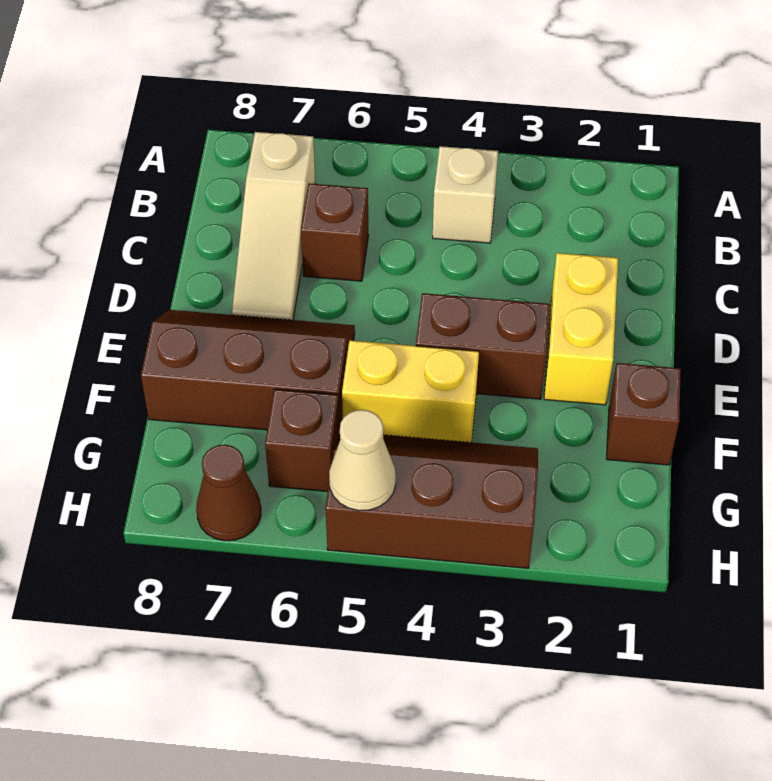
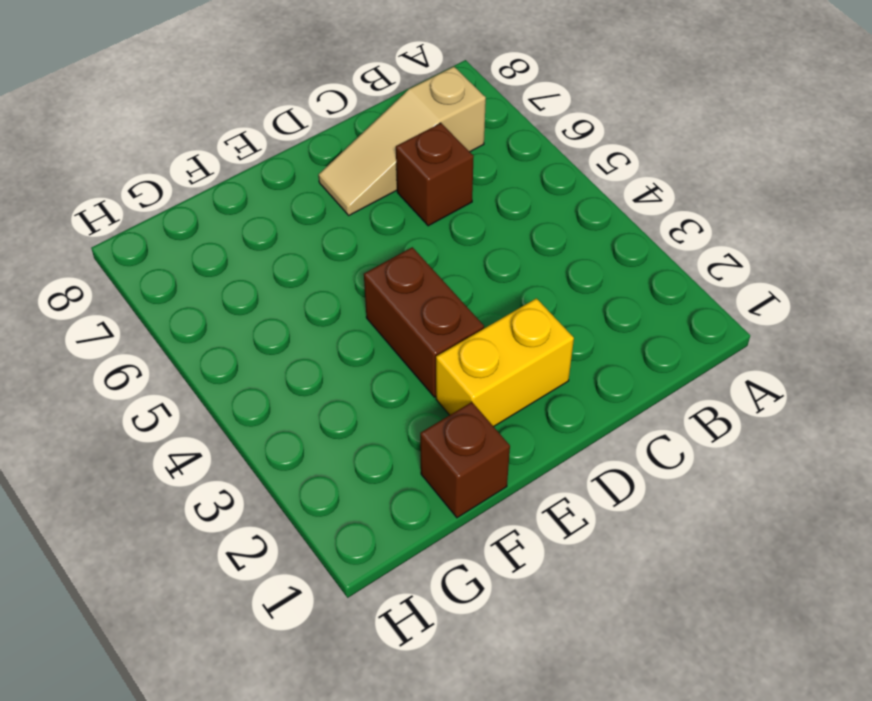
none -> tan 1x1 brick [433,146,498,243]
none -> brown 2x3 slope [141,310,355,430]
none -> yellow 1x2 brick [342,340,479,442]

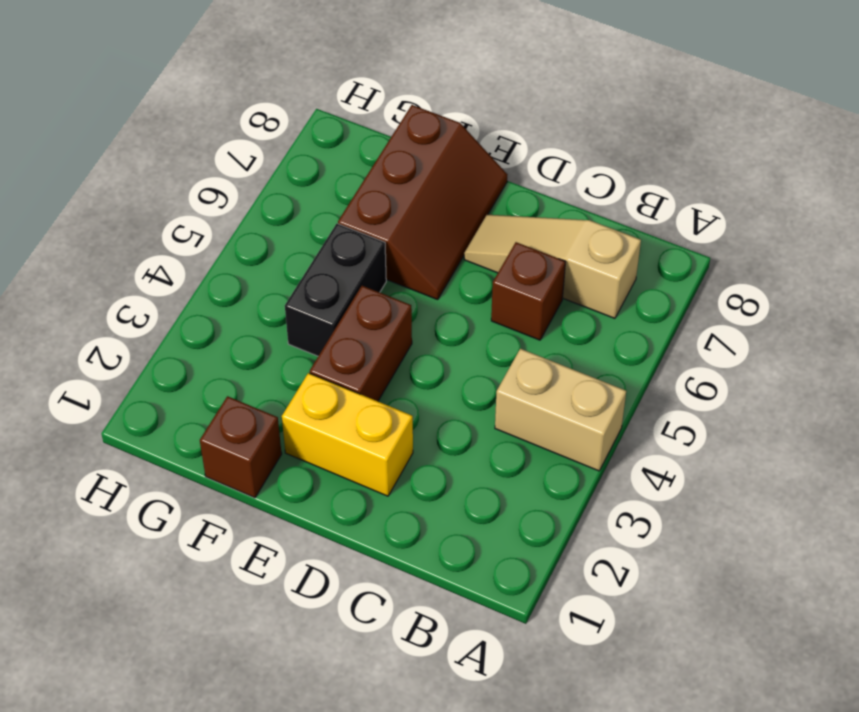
tan 1x2 brick [495,348,626,471] -> tan 1x1 brick [433,146,498,243]
black 1x2 brick [285,224,386,356] -> yellow 1x2 brick [342,340,479,442]
none -> brown 2x3 slope [325,435,538,568]
none -> brown 1x1 brick [265,389,340,492]
none -> brown 1x1 cone [196,445,261,541]

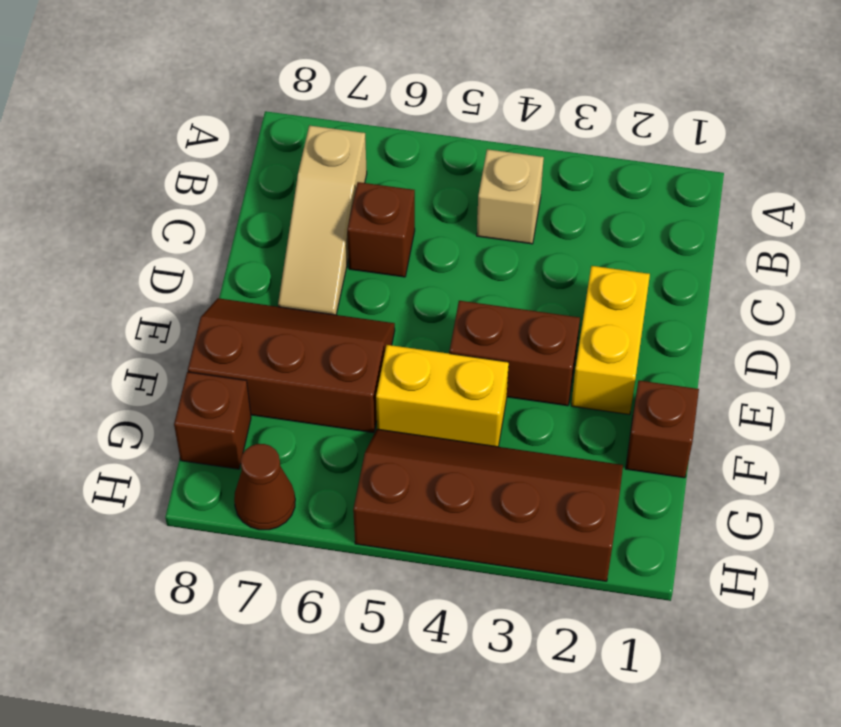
brown 2x4 slope [353,429,623,581] -> brown 2x3 slope [325,435,538,568]
brown 1x1 brick [174,372,251,469] -> brown 1x1 brick moved to [265,389,340,492]
none -> tan 1x1 cone [329,410,396,511]

